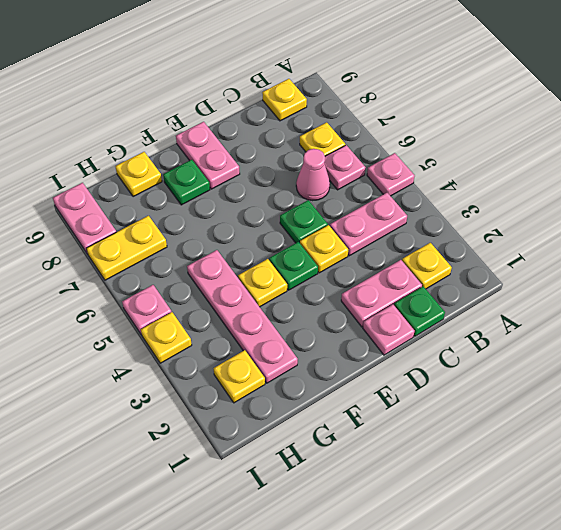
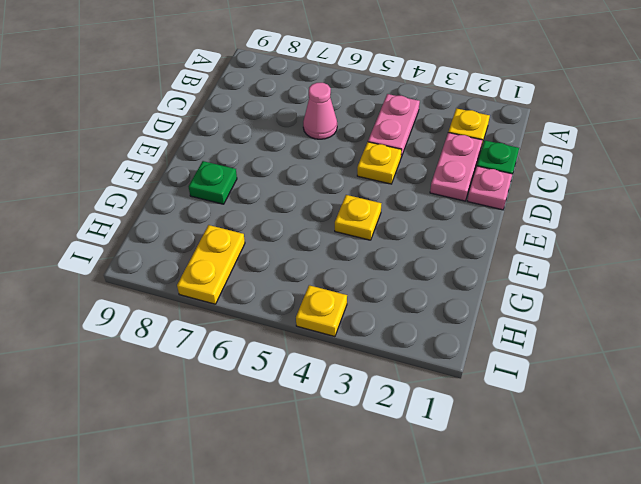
none -> pink 1x1 plate [367,153,415,196]
none -> pink 1x1 plate [325,145,365,190]
none -> yellow 1x1 plate [300,122,345,156]

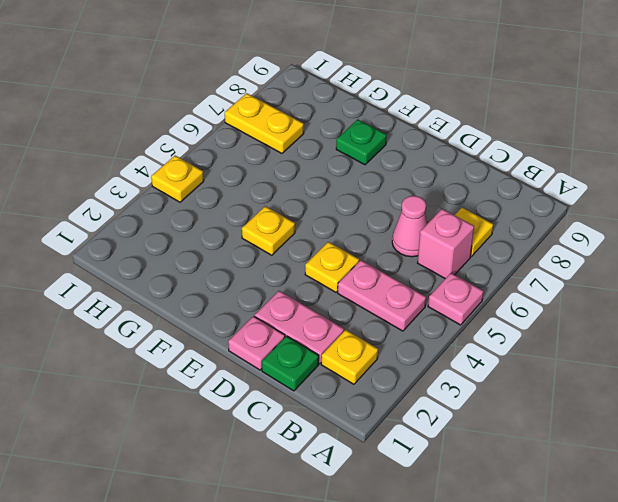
pink 1x1 brick [418,209,474,279] -> pink 1x1 plate [325,145,365,190]
none -> yellow 1x1 plate [262,79,307,121]
none -> green 1x1 plate [280,200,328,243]
none -> green 1x1 plate [269,242,318,290]

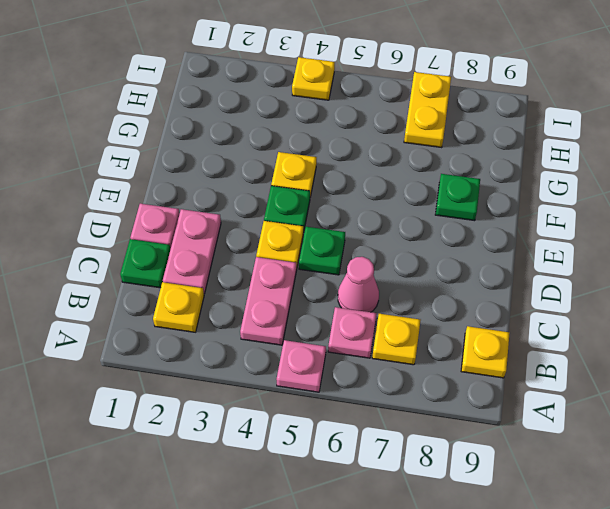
none -> pink 1x2 plate [176,122,240,189]
none -> pink 1x4 plate [187,250,298,383]
none -> yellow 1x1 plate [115,152,162,197]

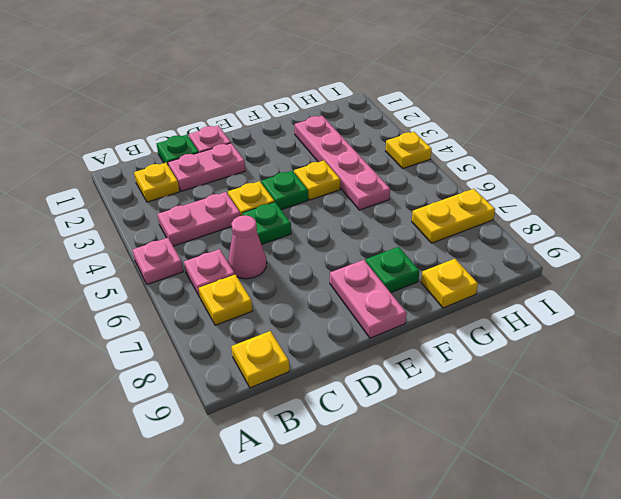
none -> yellow 1x1 plate [214,350,265,403]
none -> pink 1x1 plate [122,285,171,335]
none -> pink 1x2 plate [53,183,116,254]

